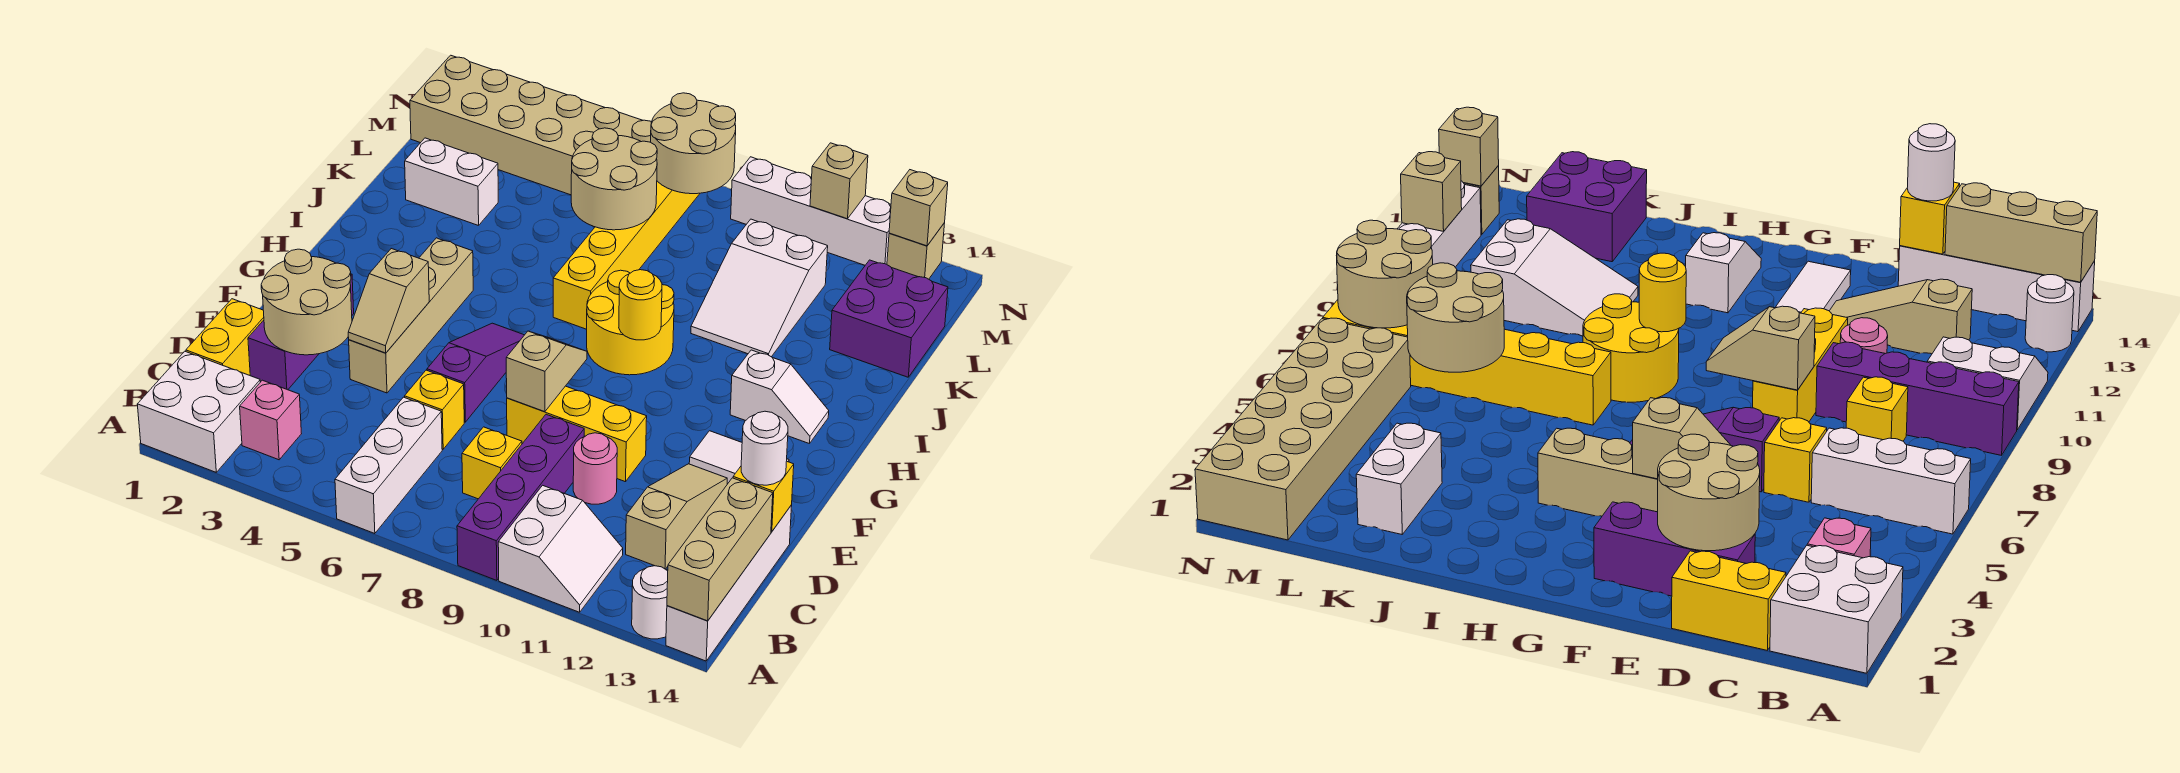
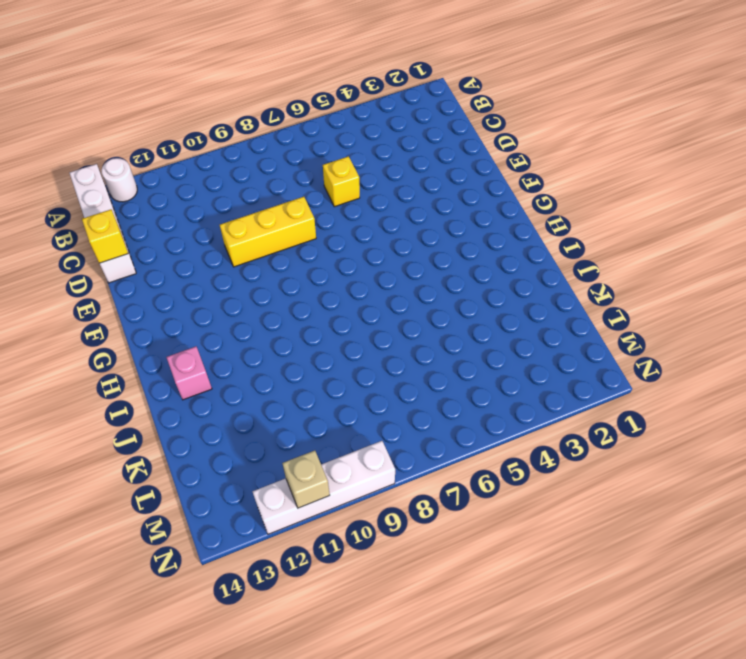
pink 1x1 brick [166,347,212,400] -> pink 1x1 brick moved to [240,380,301,460]
none -> white 2x2 brick [137,351,260,472]
none -> white 1x3 brick [335,397,442,534]
none -> purple 1x4 brick [457,414,584,580]
none -> white 2x2 slope [498,485,623,612]

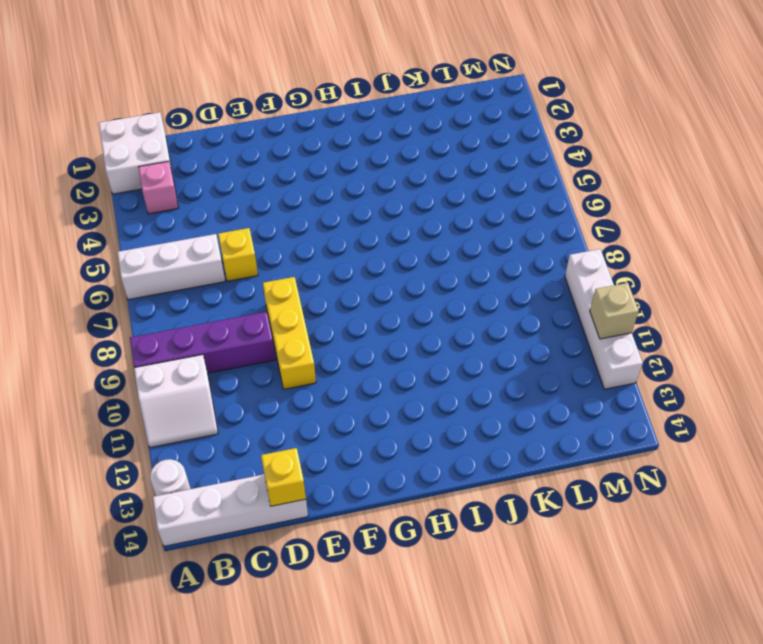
none -> yellow 1x2 brick [186,299,264,375]
none -> yellow 1x1 brick [462,427,522,499]
none -> tan 1x3 slope [626,464,727,569]
none -> purple 1x3 brick [248,274,354,390]

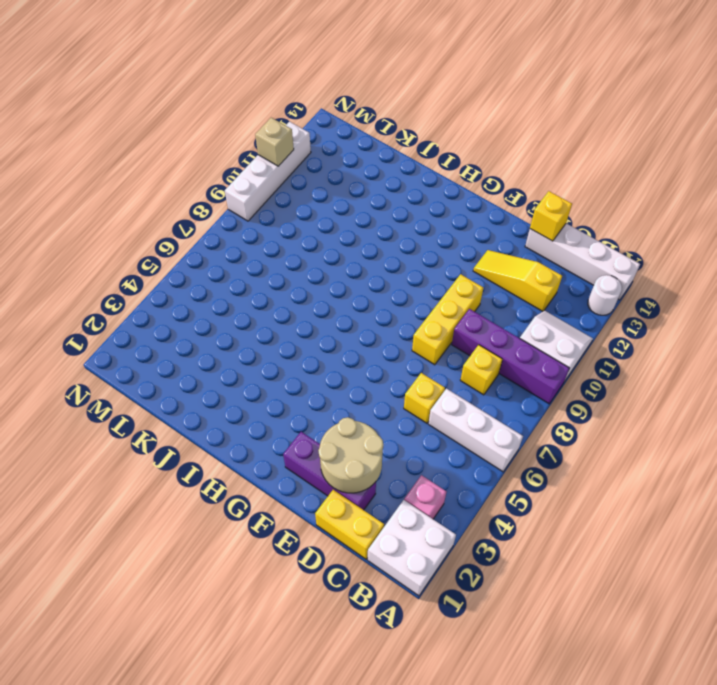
yellow 1x3 slope [473,250,562,311] -> tan 1x3 slope [626,464,727,569]
none -> pink 1x1 round brick [573,433,617,504]
none -> tan 1x4 brick [349,238,473,393]
none -> purple 1x3 slope [427,323,524,422]
none -> white 1x2 tile [689,431,789,484]

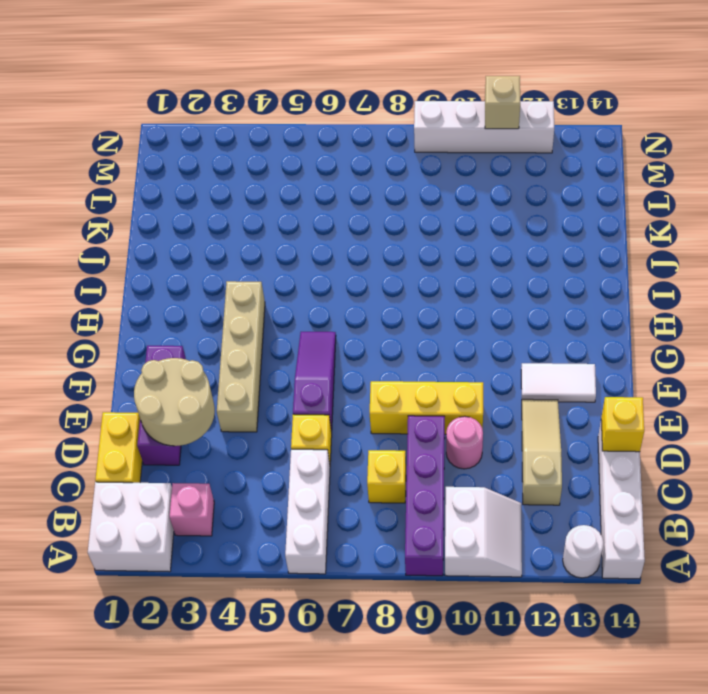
none -> yellow 2x2 round brick [587,270,674,375]
none -> white 1x2 slope [730,350,829,444]
none -> yellow 1x6 brick [553,181,700,329]
none -> white 2x3 slope [691,219,828,357]

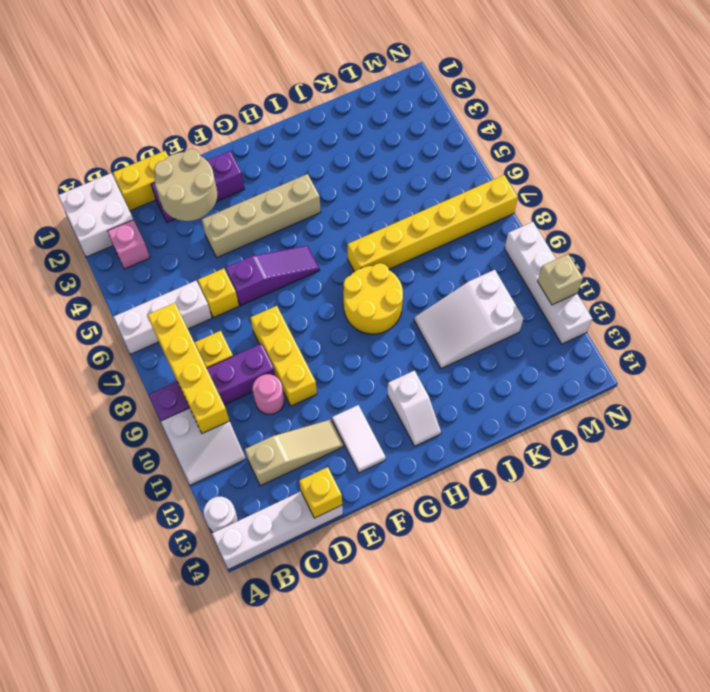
yellow 1x4 brick [148,303,229,433] -> none
none -> white 1x2 brick [405,138,498,226]
none -> purple 2x2 brick [830,260,948,377]
none -> tan 2x6 brick [410,55,651,195]
none -> tan 1x1 brick [887,223,945,279]

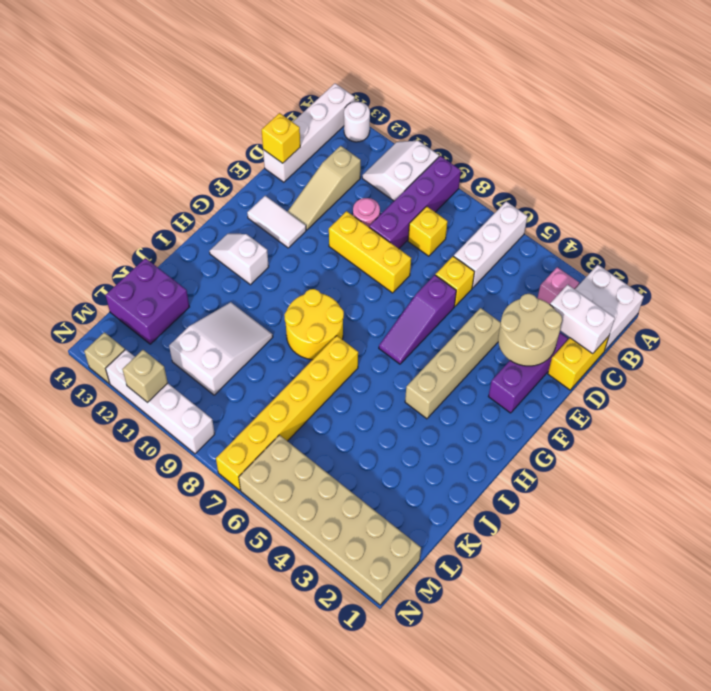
white 1x2 brick [550,285,615,354] -> white 1x2 brick moved to [405,138,498,226]
none -> tan 1x3 brick [667,478,773,621]
none -> tan 1x2 slope [348,249,429,353]
none -> tan 1x2 slope [506,331,587,412]
none -> yellow 1x1 round brick [619,270,662,340]

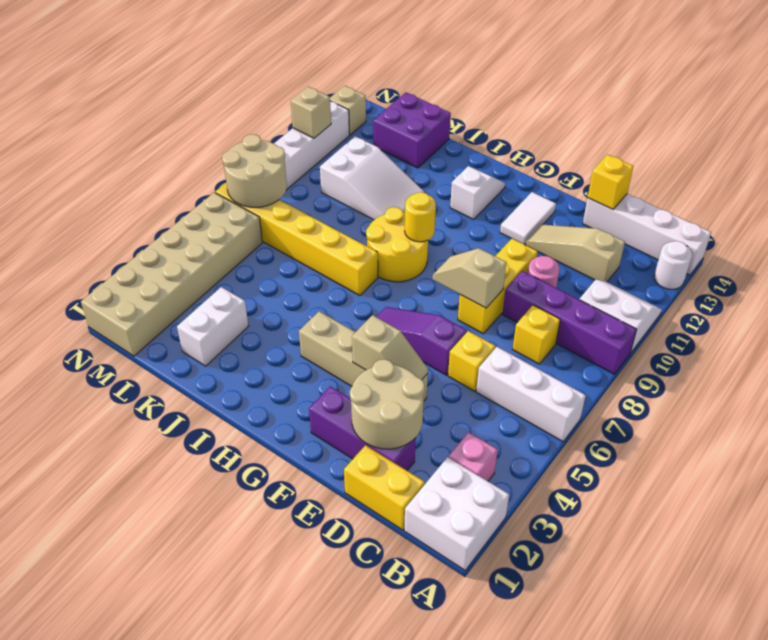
none -> tan 1x3 brick [667,478,773,621]
none -> tan 2x2 round brick [571,128,657,230]
none -> tan 1x1 brick [889,170,948,246]
none -> white 1x1 round brick [741,411,788,485]

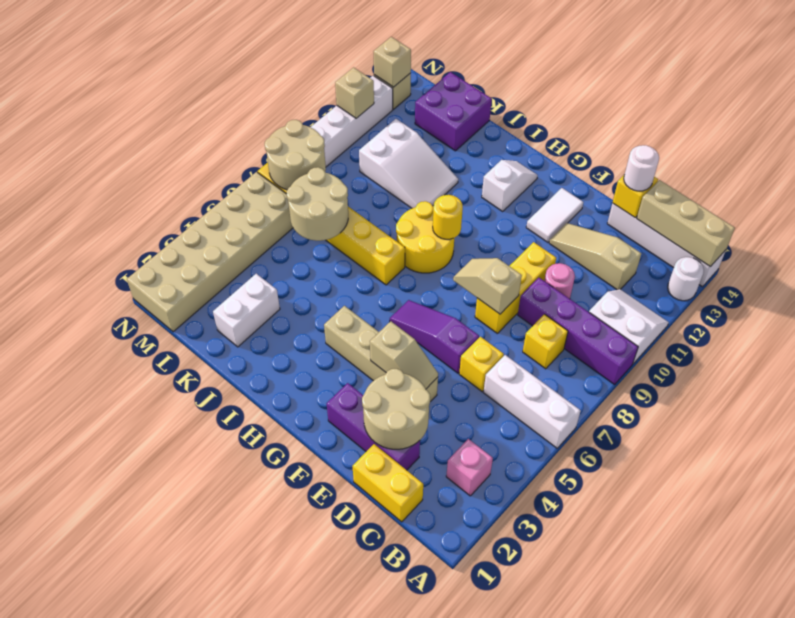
none -> white 2x2 brick [137,351,260,472]

